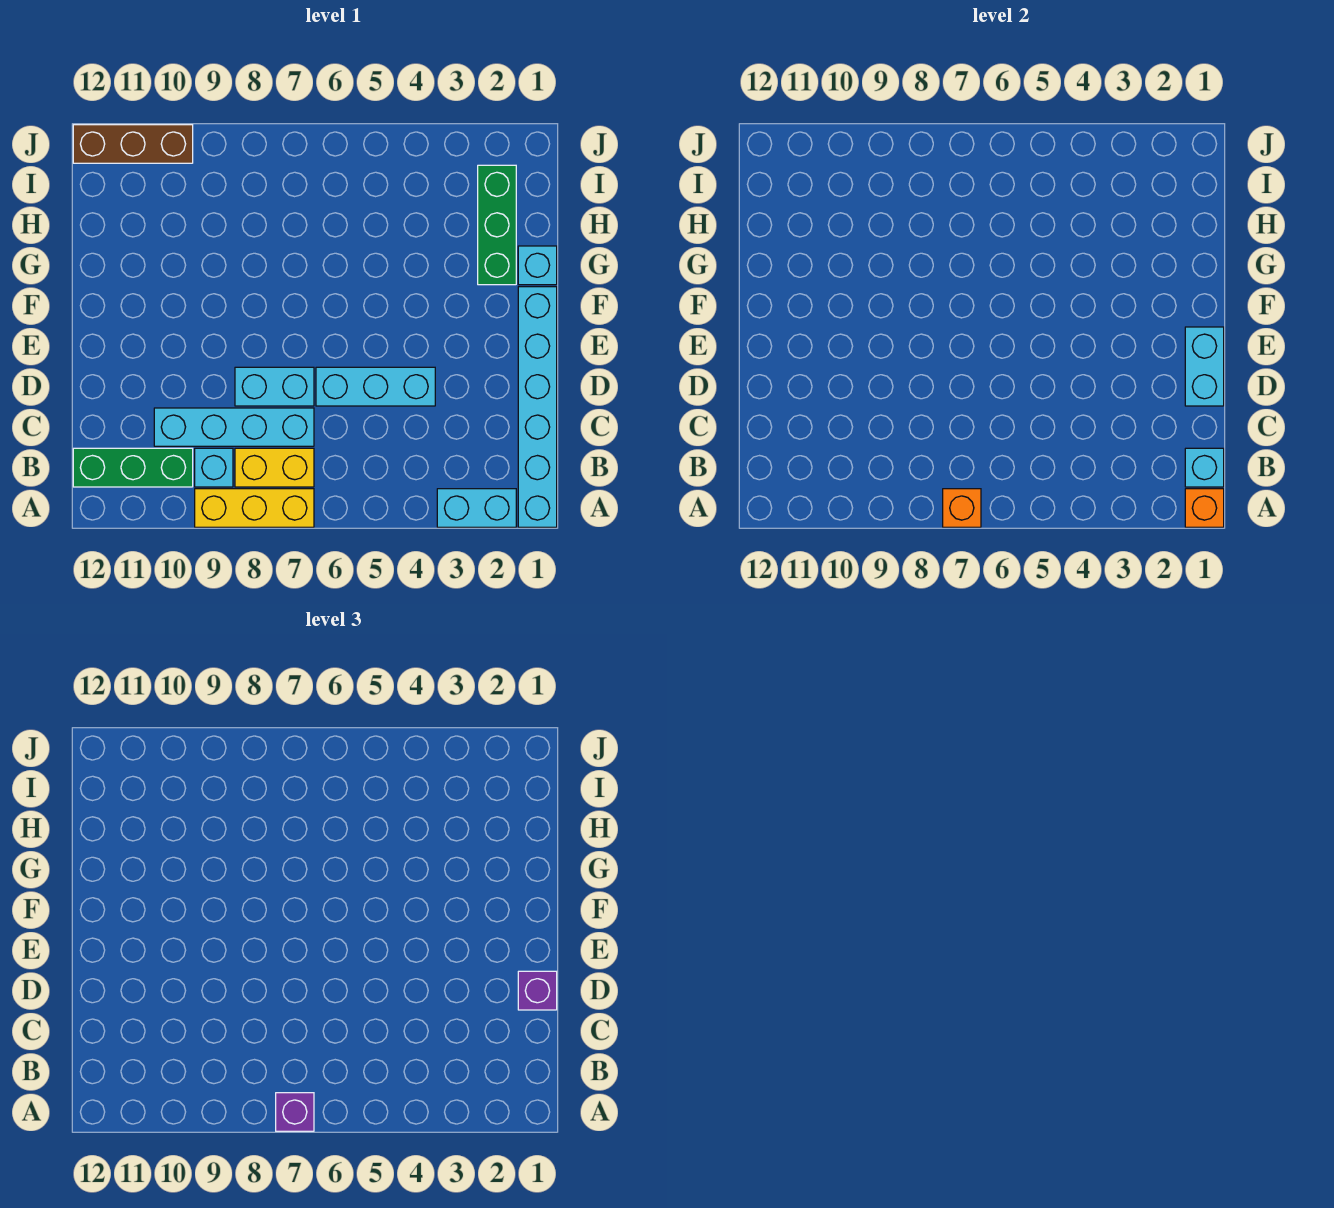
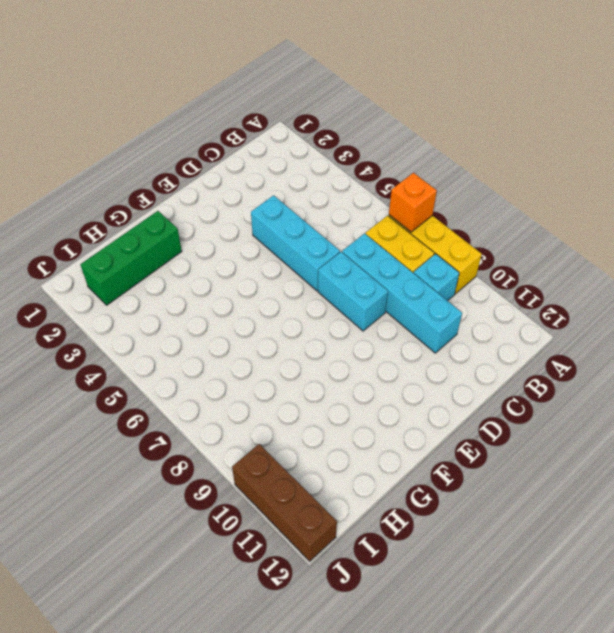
none -> cyan 1x6 brick [518,287,557,527]
none -> cyan 1x2 brick [437,489,516,527]
none -> green 1x3 brick [73,448,193,487]

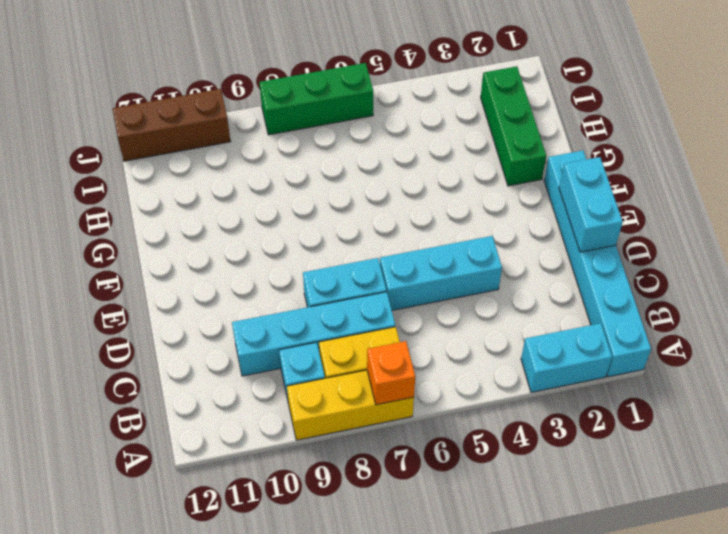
green 1x3 brick [259,63,373,135] -> green 1x3 brick moved to [73,448,193,487]
none -> cyan 1x1 brick [518,246,557,285]
none -> orange 1x1 brick [1185,489,1224,527]
none -> cyan 1x1 brick [1185,448,1224,487]

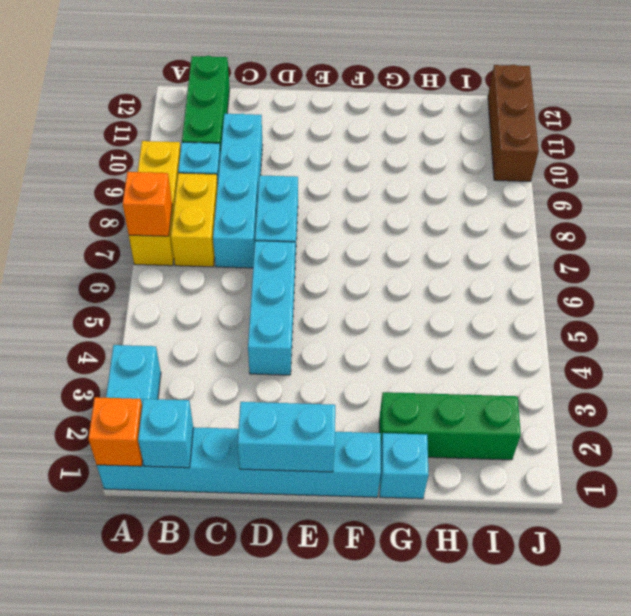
none -> purple 1x1 brick [276,1093,314,1131]
none -> purple 1x1 brick [518,971,557,1010]

